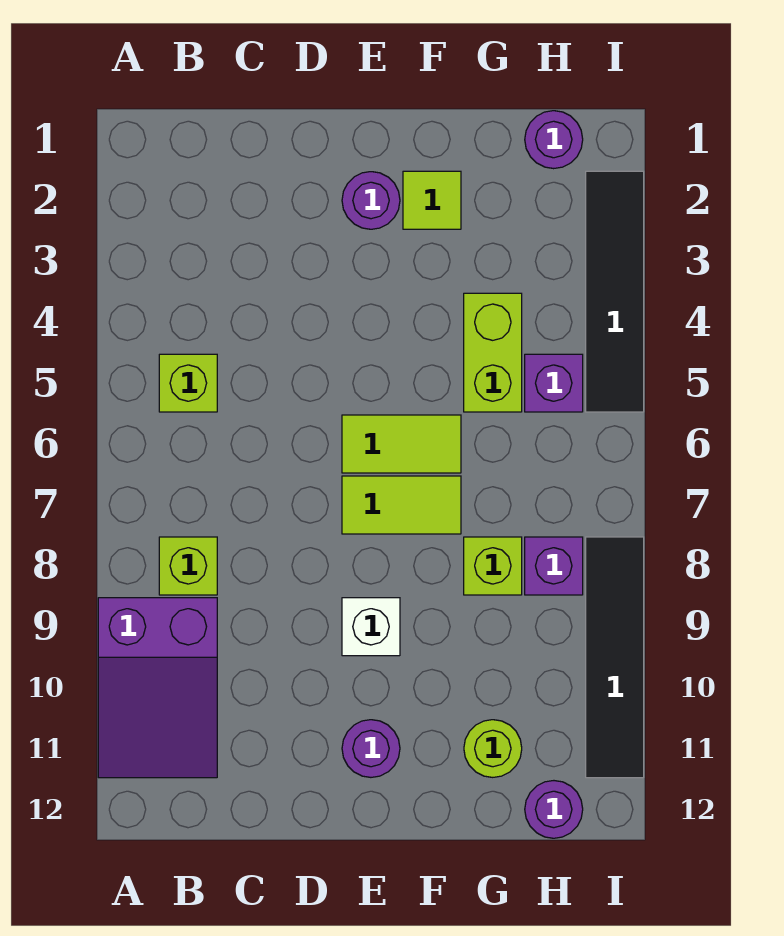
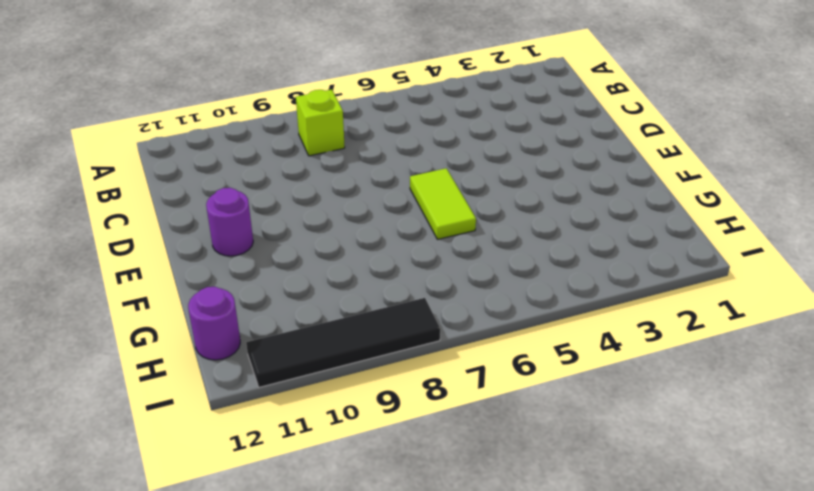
none -> purple 2x3 slope [98,598,217,778]
none -> lime 1x1 brick [159,354,217,412]
none -> purple 1x1 round brick [342,172,400,229]

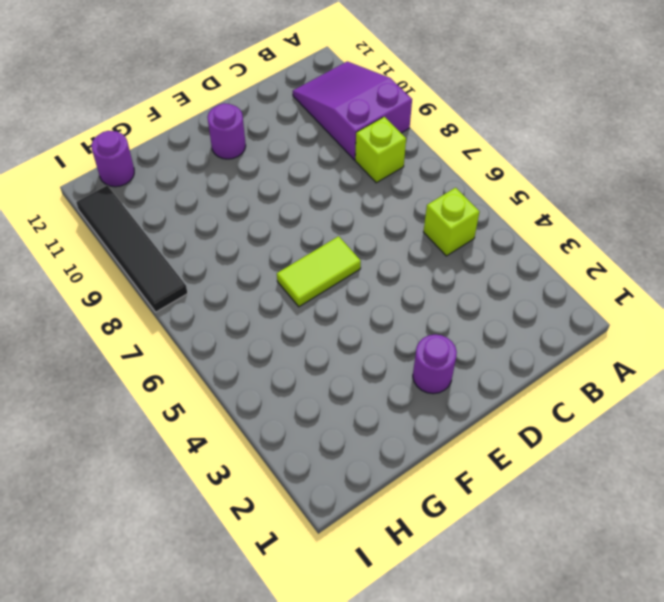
none -> lime 1x2 tile [342,476,461,534]
none -> white 1x1 brick [342,598,400,656]
none -> lime 1x1 tile [403,171,461,229]

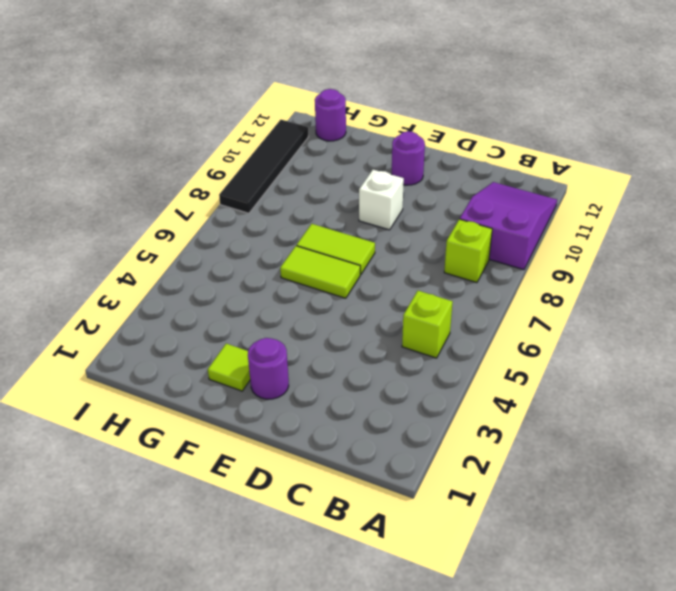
none -> lime 1x2 brick [464,293,522,412]
none -> lime 1x1 brick [464,537,522,595]
none -> lime 1x1 round brick [464,720,522,777]

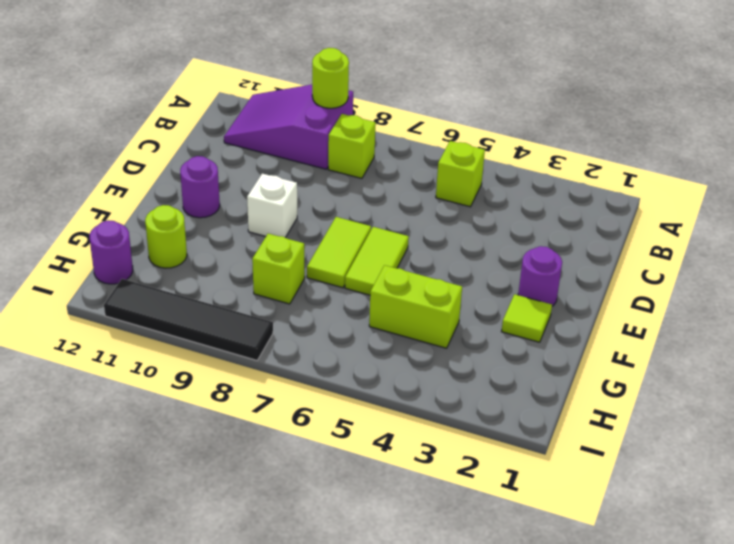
lime 1x1 round brick [312,48,349,108] -> none
none -> purple 1x1 round brick [525,111,583,169]
none -> purple 1x1 brick [525,354,583,412]
none -> purple 1x1 brick [525,537,583,595]

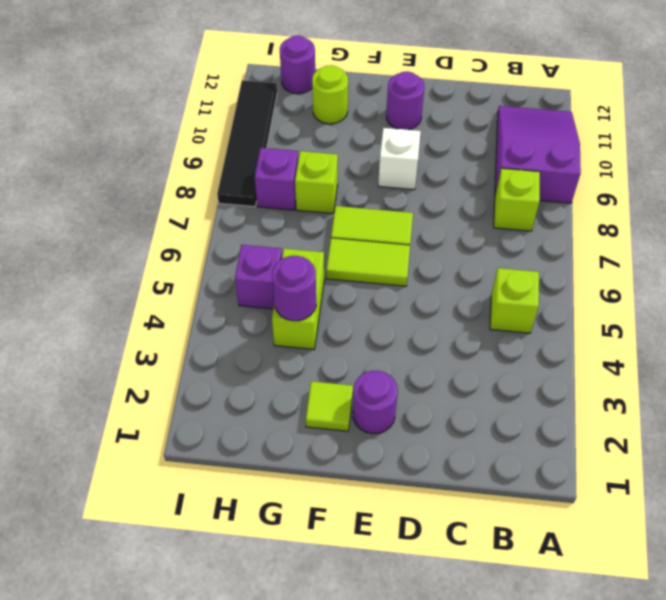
purple 1x1 round brick [272,256,316,321] -> purple 1x1 round brick moved to [525,111,583,169]
none -> black 1x4 tile [586,171,644,412]

